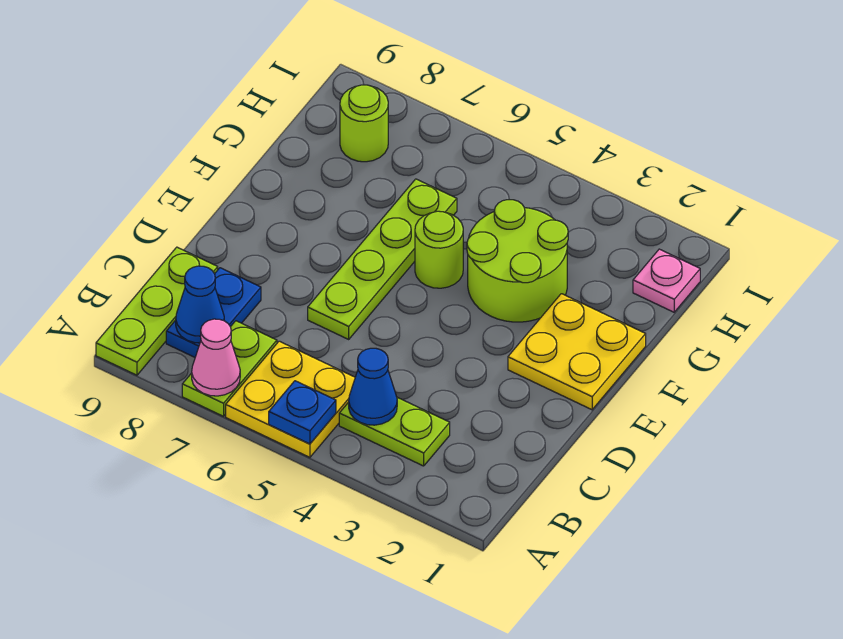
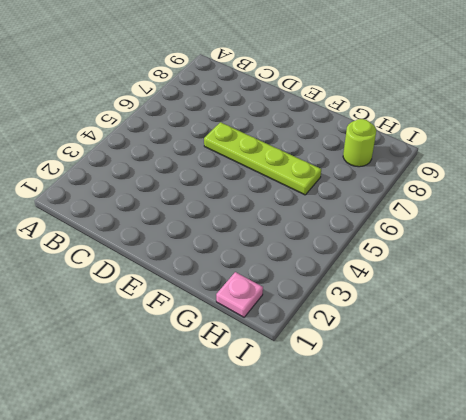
none -> yellow 2x2 plate [226,341,355,457]
none -> lime 1x2 plate [182,321,277,416]
none -> lime 1x3 plate [96,247,218,375]

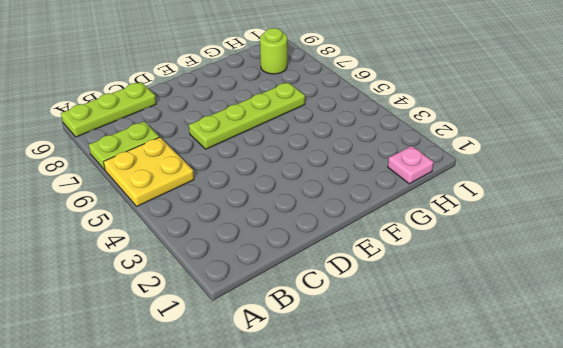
none -> lime 1x2 plate [339,397,450,466]
none -> blue 1x2 plate [166,268,261,357]
none -> yellow 2x2 plate [508,294,646,410]

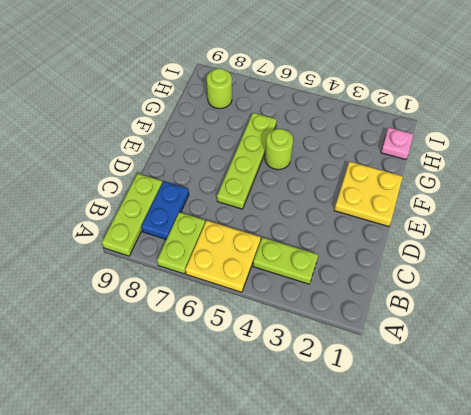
none -> lime 2x2 round brick [467,200,568,322]
none -> blue 1x1 plate [269,381,336,444]
none -> pink 1x1 cone [192,319,240,396]

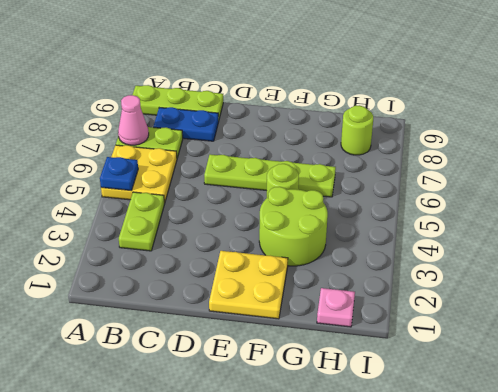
none -> blue 1x1 cone [349,348,397,425]
none -> blue 1x1 cone [176,266,224,343]

